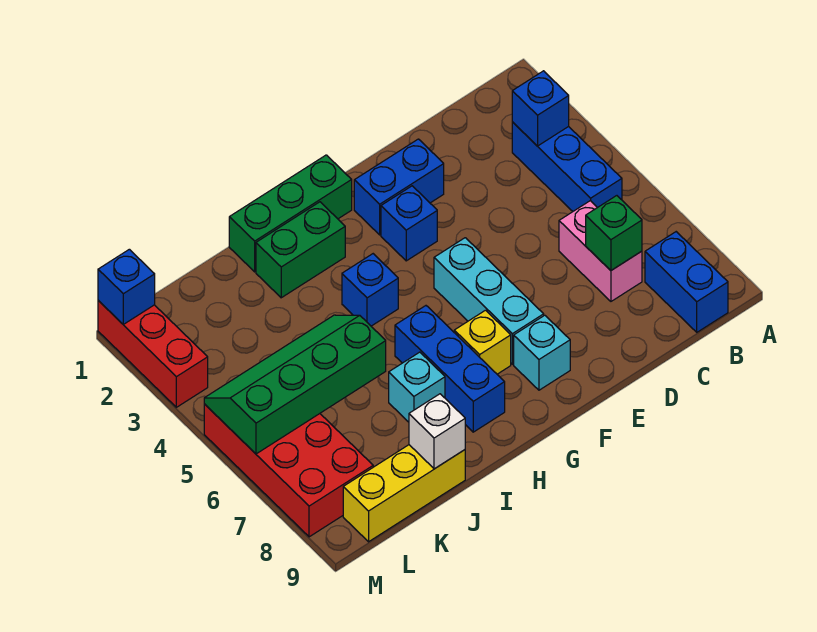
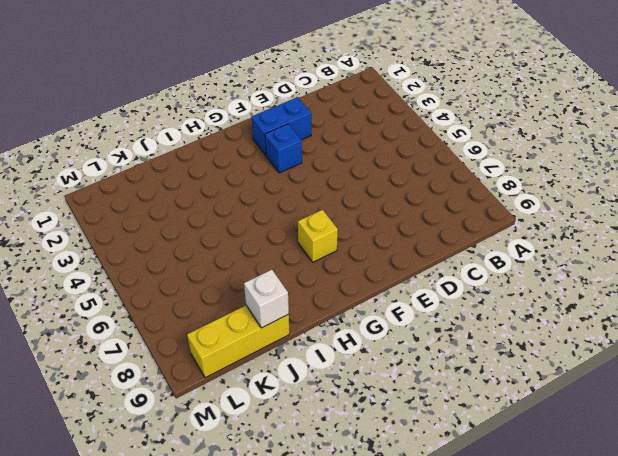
none -> blue 1x3 brick [512,122,622,211]
none -> blue 1x2 brick [645,232,728,332]
none -> pink 1x2 brick [559,201,642,301]

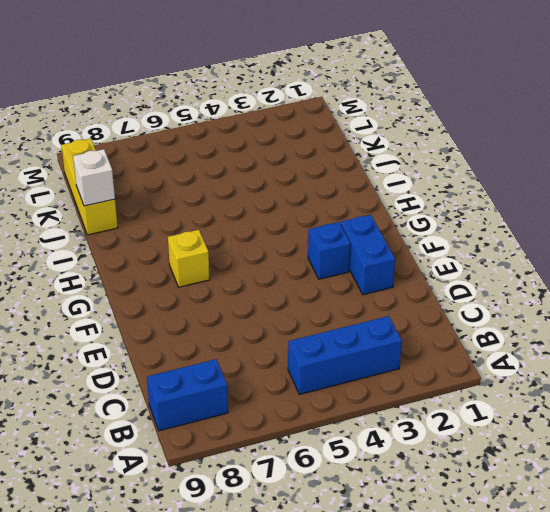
none -> pink 1x2 brick [559,201,642,301]
none -> cyan 1x3 brick [434,238,544,364]
none -> cyan 1x1 brick [514,315,570,390]

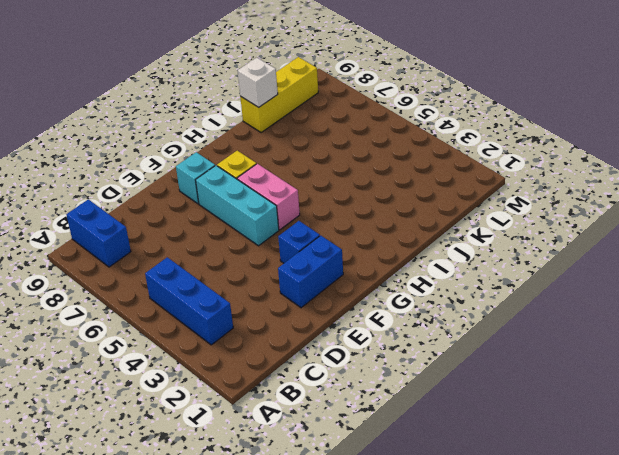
pink 1x2 brick [237,164,300,230] -> pink 1x2 brick moved to [559,201,642,301]
none -> green 1x3 brick [229,155,352,272]
none -> green 1x2 brick [256,202,345,298]
none -> blue 1x1 brick [342,254,398,326]

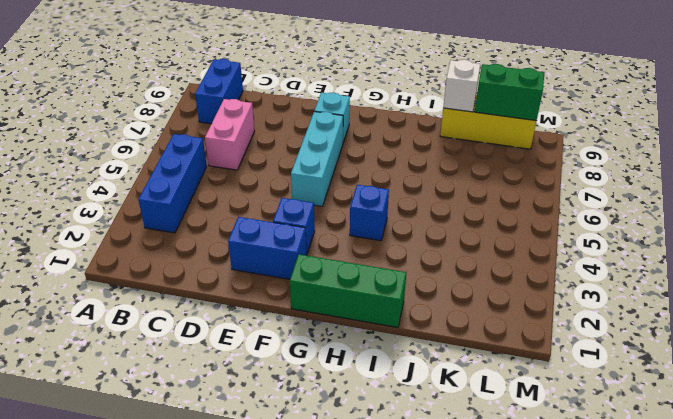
green 1x2 brick [475,64,545,121] -> green 1x2 brick moved to [256,202,345,298]
none -> yellow 1x1 brick [454,310,511,374]
none -> blue 1x3 brick [395,306,505,432]
none -> cyan 1x1 brick [389,352,445,422]

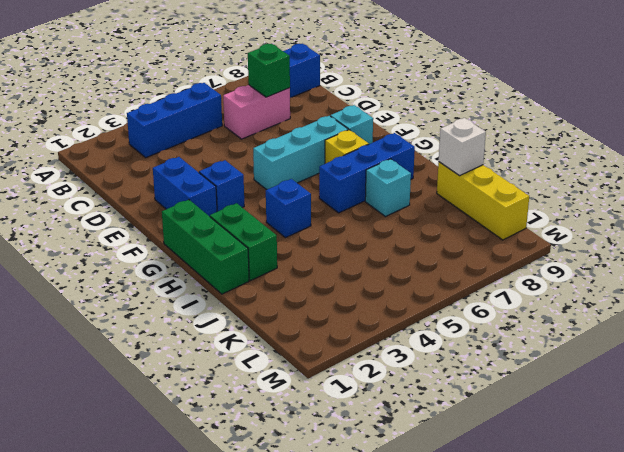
none -> red 2x4 brick [204,404,373,537]
none -> red 1x3 brick [98,301,208,407]
none -> blue 1x1 brick [512,71,569,146]

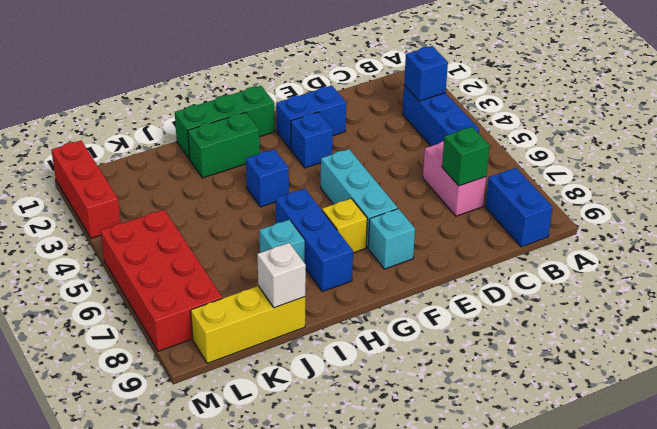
none -> green 2x4 slope [204,315,386,454]
none -> blue 1x1 brick [98,249,155,324]

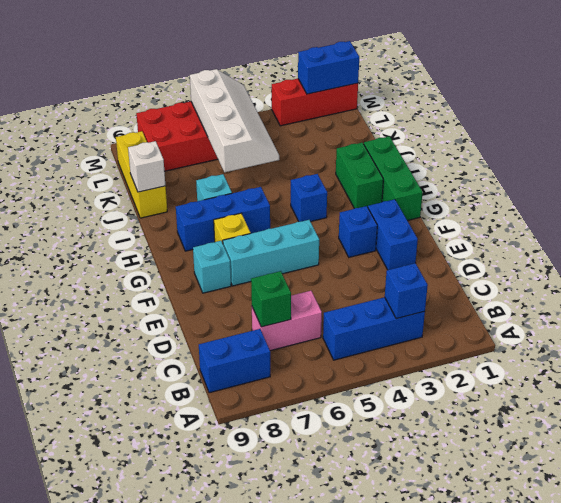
white 2x4 slope [190,69,279,172] -> green 2x4 slope [204,315,386,454]
blue 1x2 brick [298,41,359,94] -> blue 1x1 brick [98,249,155,324]

